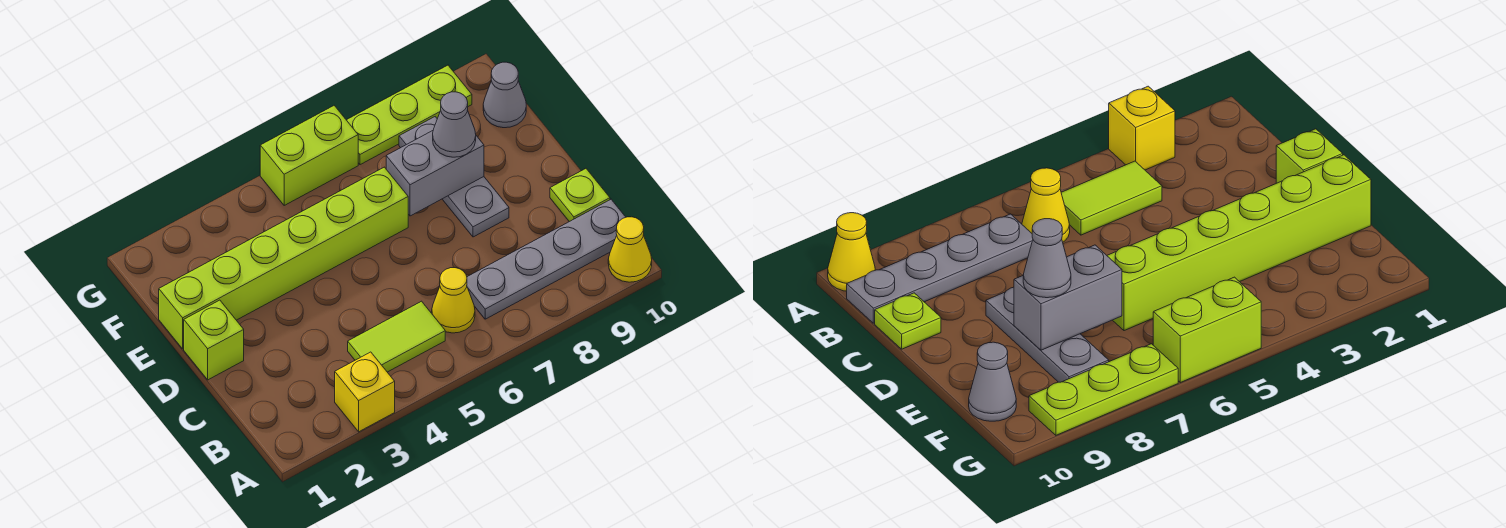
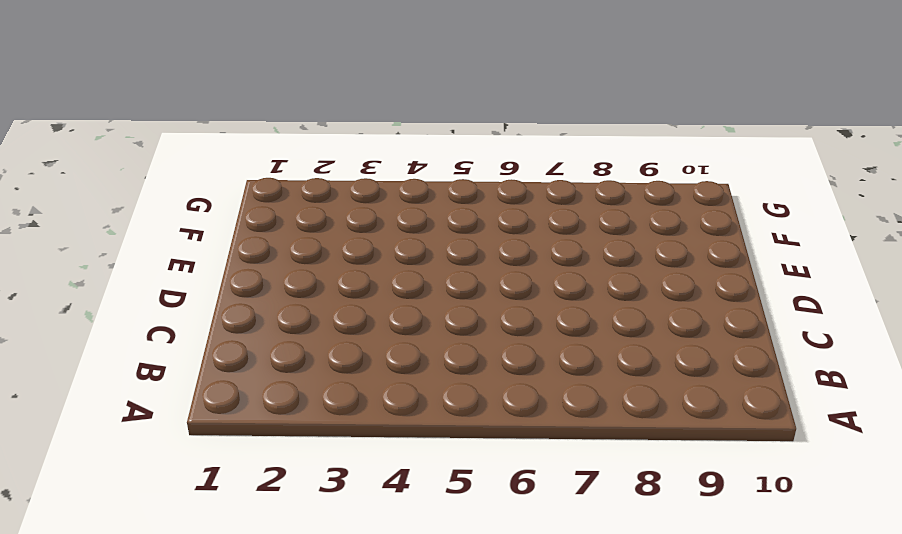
none -> yellow 1x1 brick [335,352,395,432]
none -> yellow 1x1 cone [608,217,652,282]
none -> lime 1x2 tile [348,301,445,372]

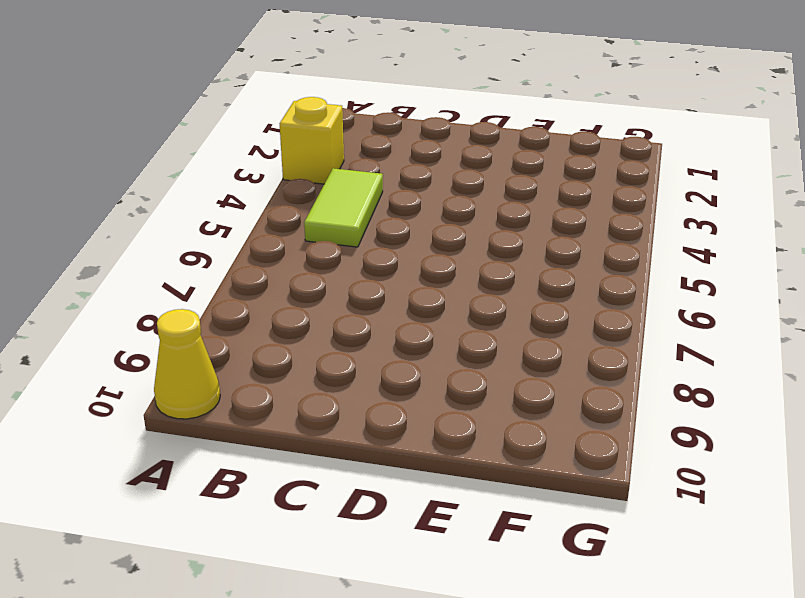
none -> yellow 1x1 cone [432,268,475,333]
none -> grey 1x4 plate [467,200,626,319]
none -> lime 1x1 plate [550,169,610,222]

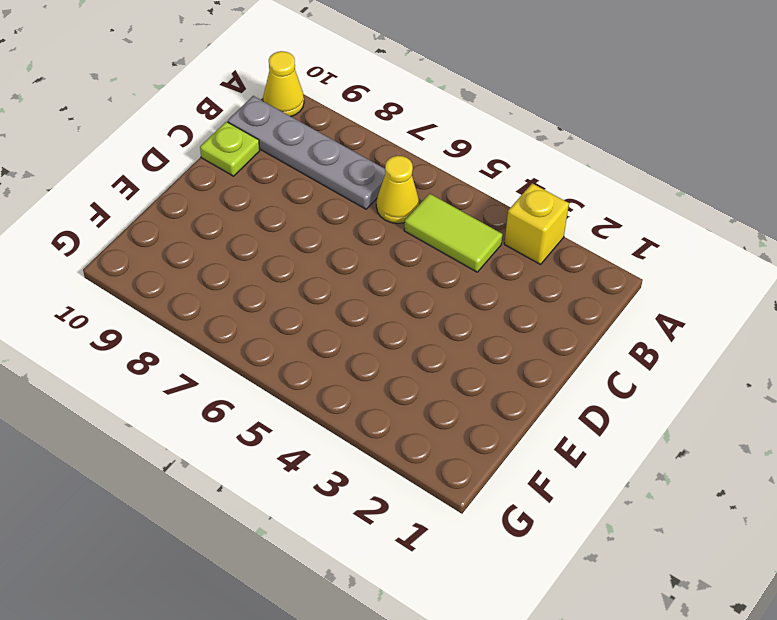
none -> lime 1x1 brick [184,300,244,380]
none -> grey 1x3 plate [399,117,509,237]
none -> lime 1x6 brick [159,167,408,349]

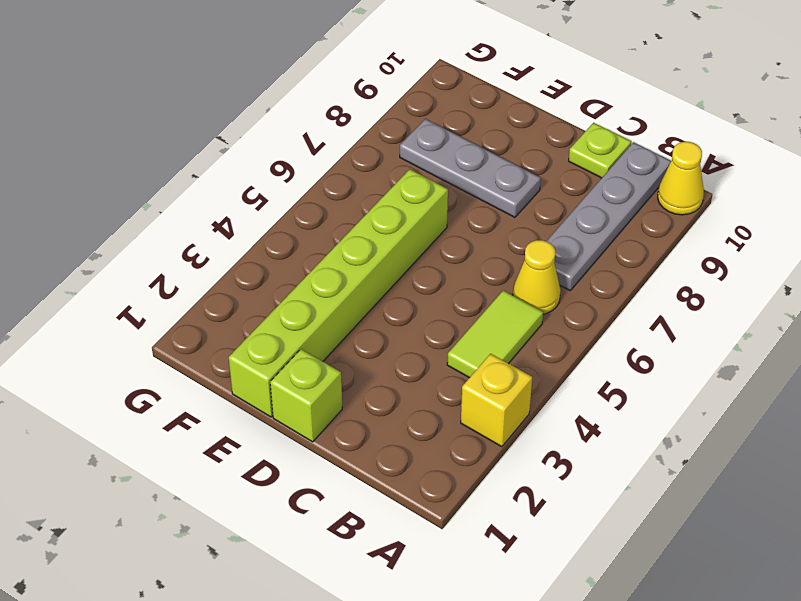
none -> grey 1x1 cone [483,62,526,128]
none -> lime 1x2 brick [260,106,358,205]
none -> lime 1x3 plate [347,65,472,165]

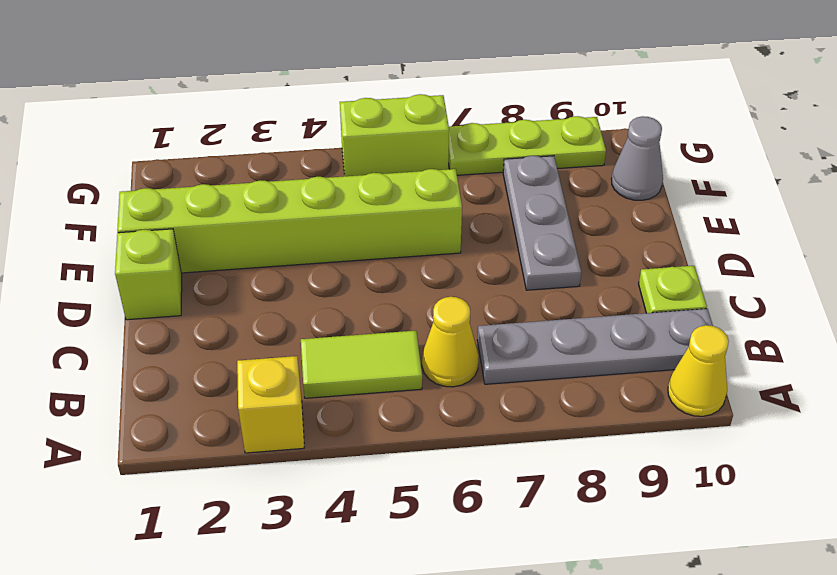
none -> grey 1x2 brick [386,131,484,216]
none -> grey 1x1 cone [433,92,476,157]

